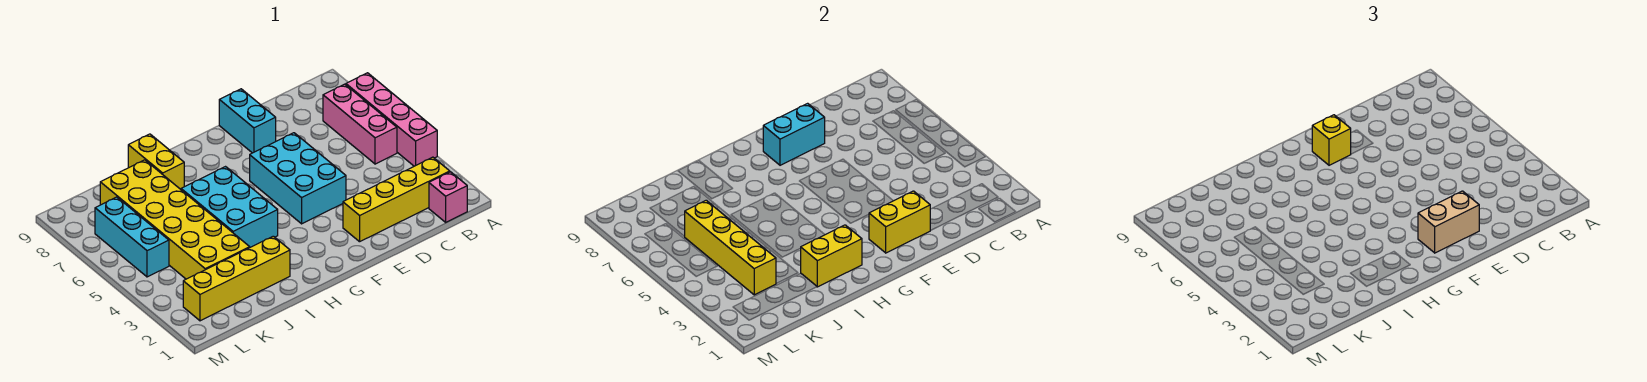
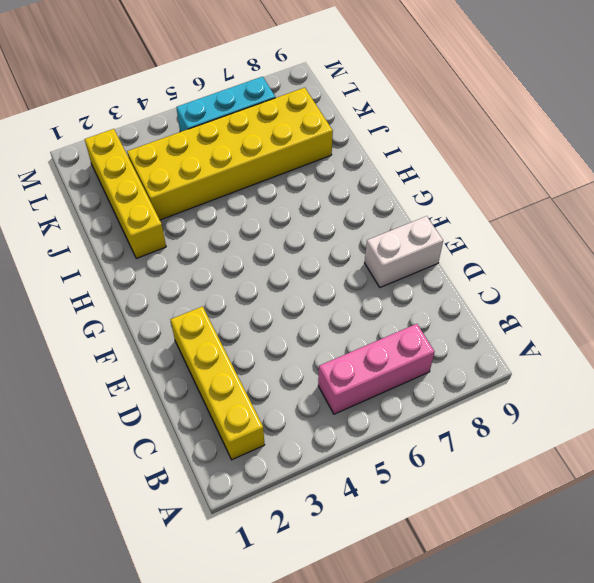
white 1x2 brick [365,216,443,287] -> cyan 1x2 brick [219,89,276,153]
none -> pink 1x4 brick [346,73,437,166]
none -> pink 1x1 brick [429,172,467,222]
none -> cyan 2x3 brick [250,133,346,224]

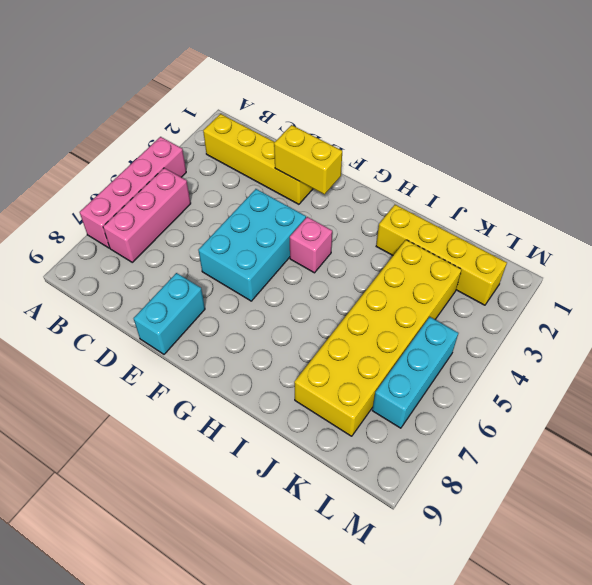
pink 1x1 brick [290,217,332,273] -> pink 1x1 brick moved to [429,172,467,222]
none -> cyan 2x3 brick [181,167,278,247]
none -> yellow 1x2 brick [128,134,184,189]
none -> cyan 1x2 brick [763,103,825,165]

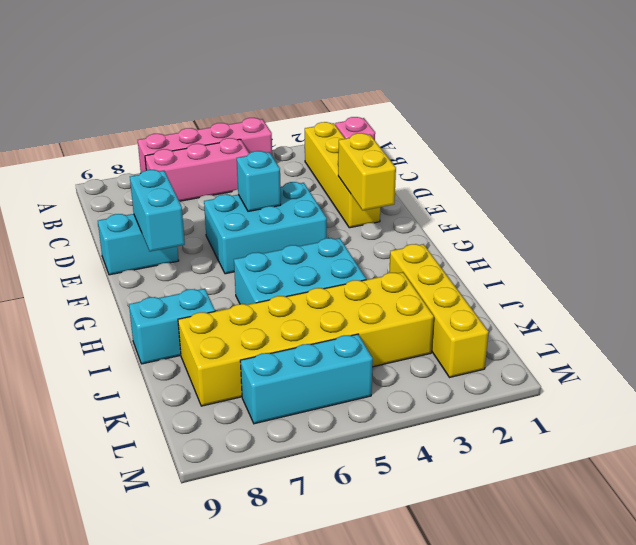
cyan 1x1 brick [237,151,281,211] -> none
cyan 1x2 brick [129,289,215,364] -> yellow 1x2 brick [128,134,184,189]
none -> yellow 1x2 brick [801,225,862,287]
none -> yellow 1x4 brick [685,200,776,295]
none -> tan 1x2 brick [1418,191,1479,253]

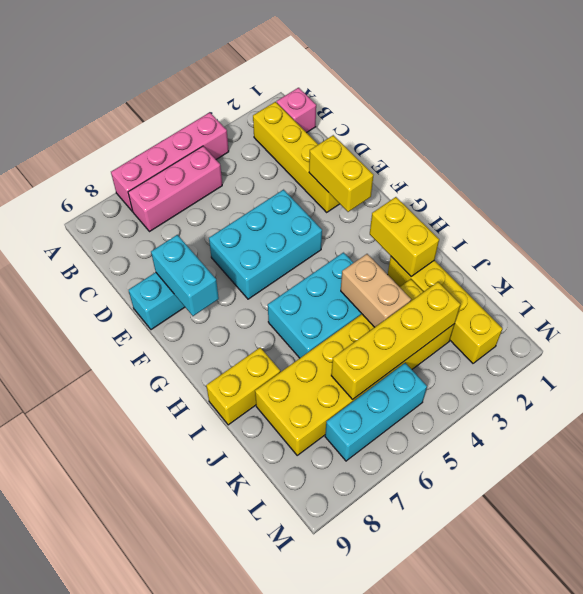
tan 1x2 brick [341,254,411,327] -> tan 1x2 brick moved to [1418,191,1479,253]
none -> yellow 1x1 brick [1312,115,1351,165]

